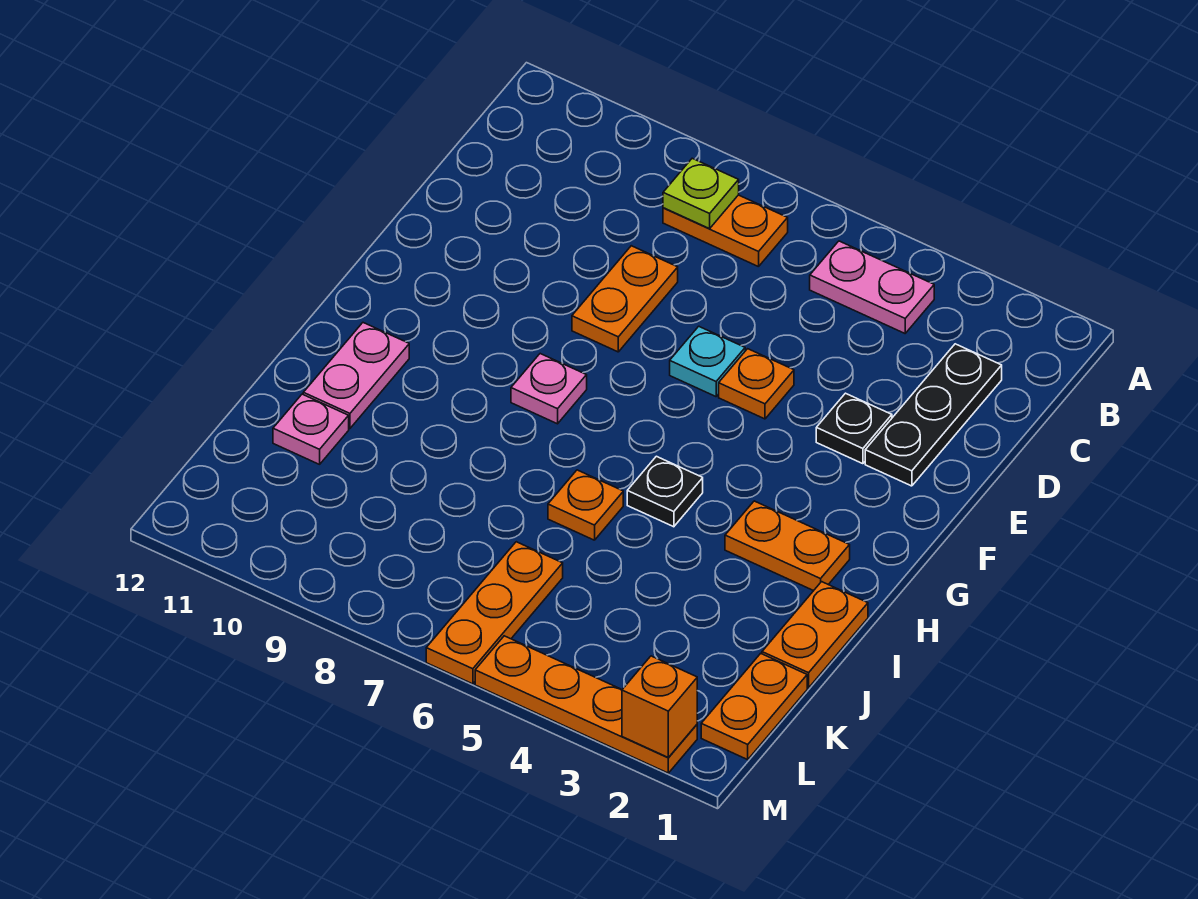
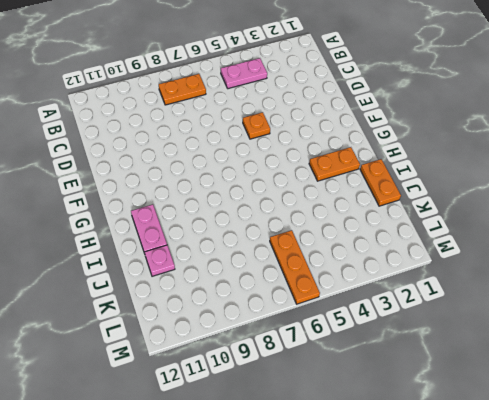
none -> black 1x3 plate [865,344,1002,486]
none -> orange 1x2 plate [572,246,678,352]
none -> black 1x1 plate [816,393,892,464]

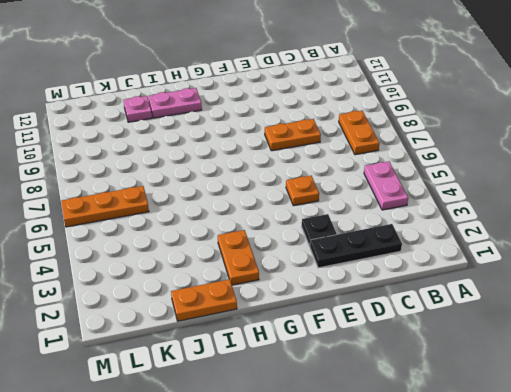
none -> cyan 1x1 plate [670,326,745,397]
none -> pink 1x1 plate [511,354,587,424]
none -> black 1x1 plate [627,456,703,527]

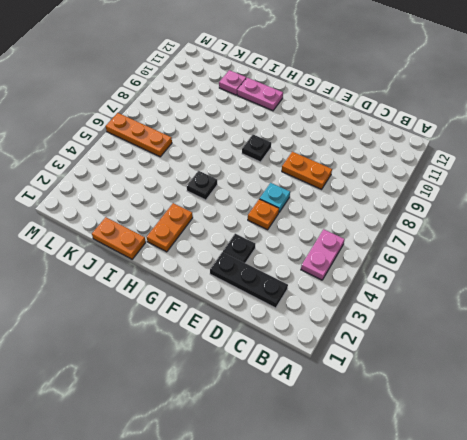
black 1x1 plate [242,135,271,162] -> pink 1x1 plate [511,354,587,424]
none -> orange 1x2 plate [663,195,788,267]
none -> orange 1x1 plate [548,470,623,540]
none -> orange 1x2 plate [701,653,807,760]

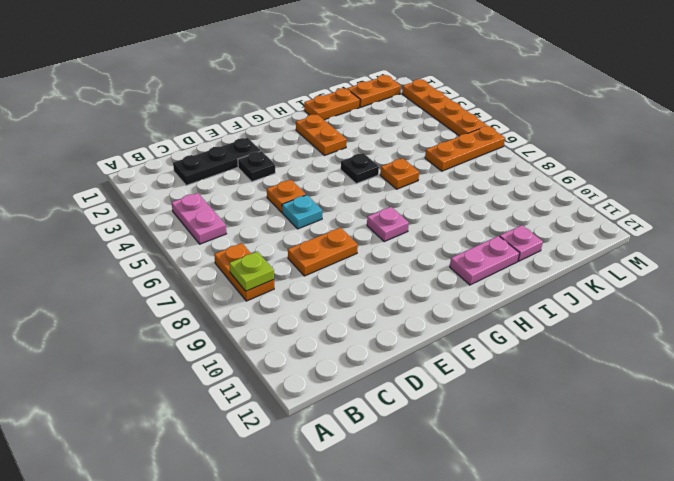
none -> orange 1x1 brick [622,656,697,758]

